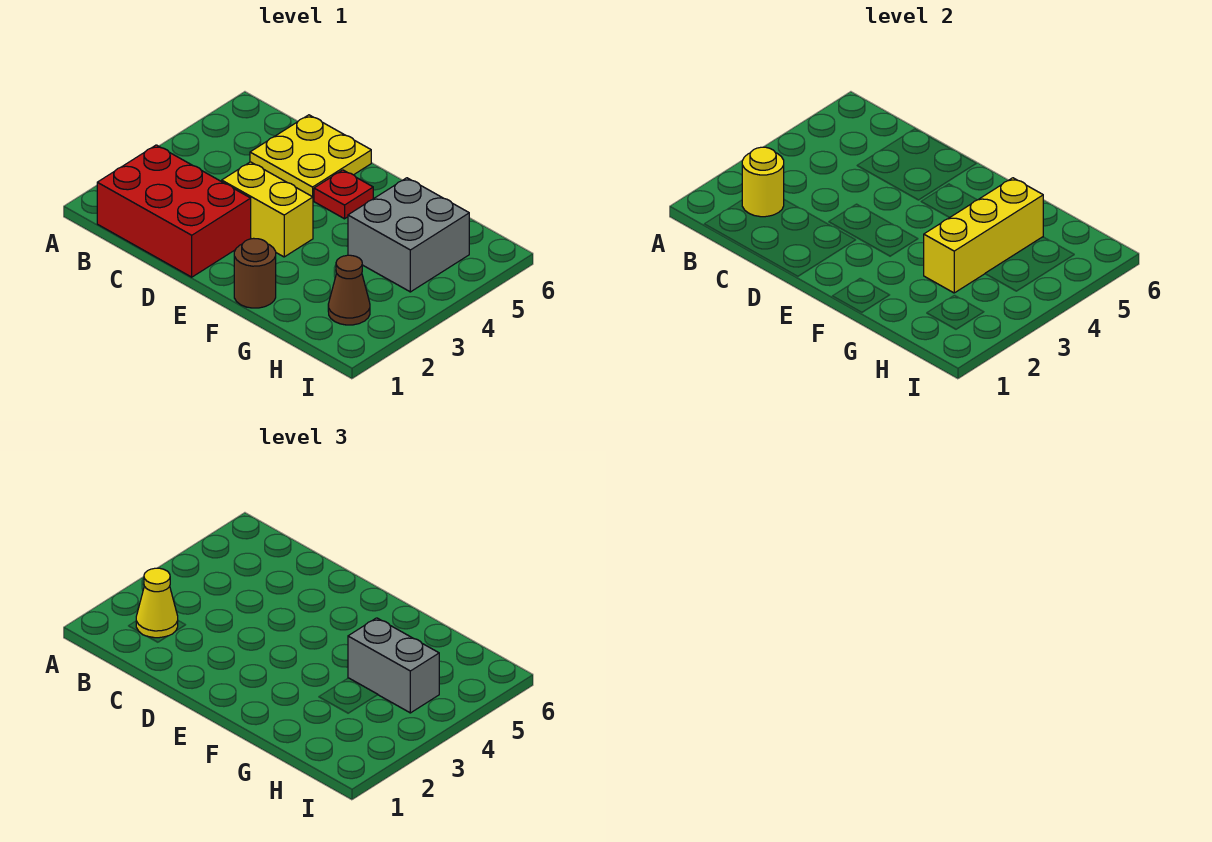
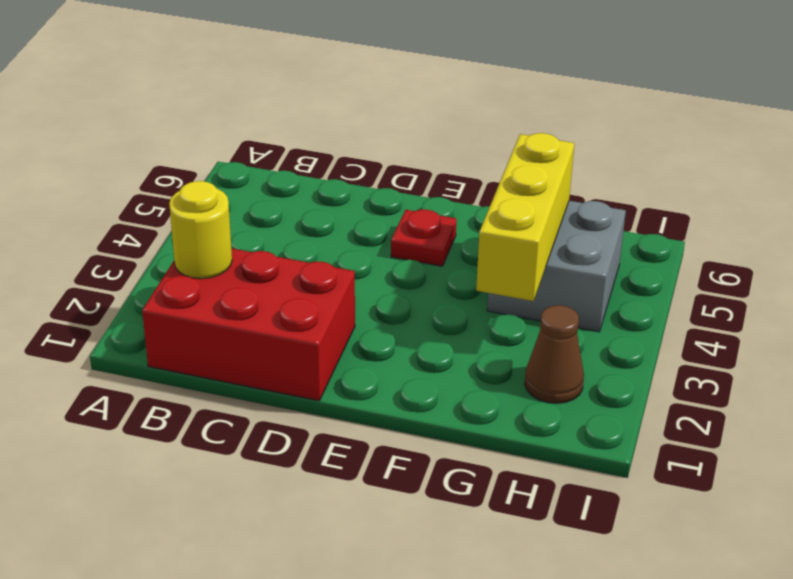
none -> yellow 2x2 plate [250,115,371,200]
none -> yellow 1x2 brick [222,162,313,257]

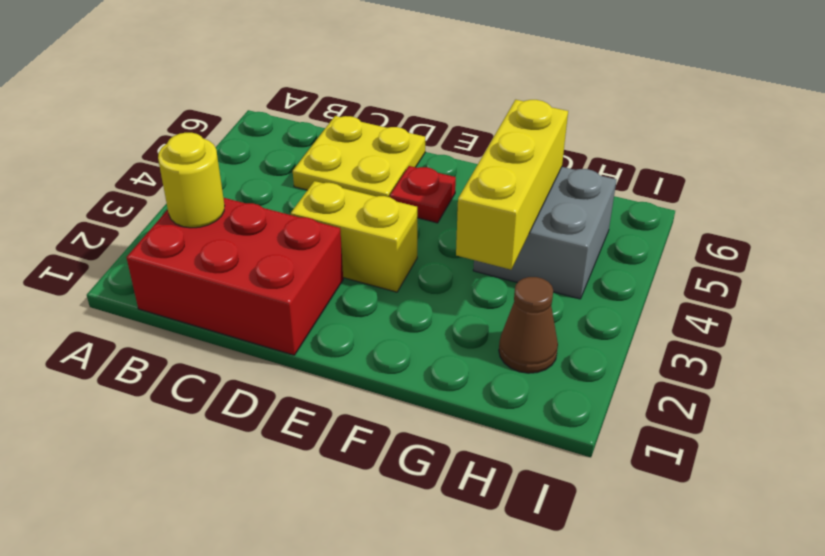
none -> brown 1x1 round brick [234,238,276,308]
none -> yellow 1x1 cone [136,568,178,638]

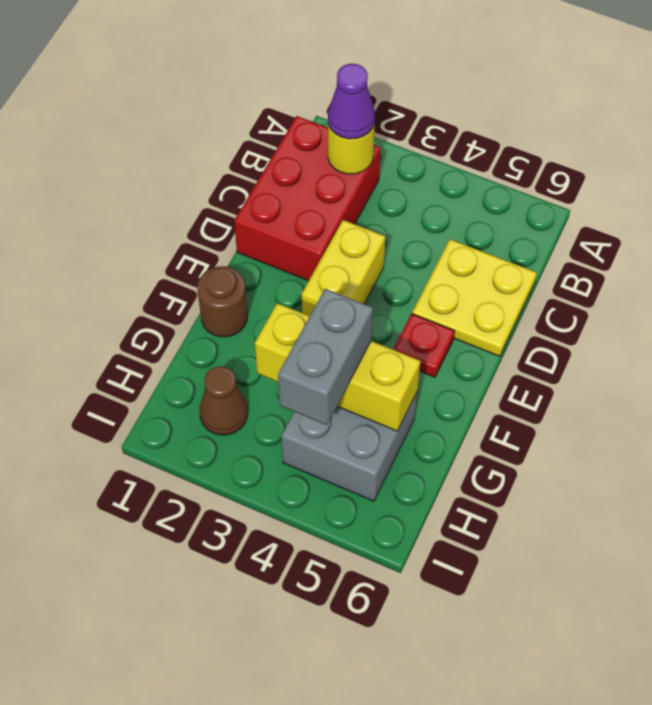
purple 1x1 cone [328,64,375,139] -> yellow 1x1 cone [136,568,178,638]

